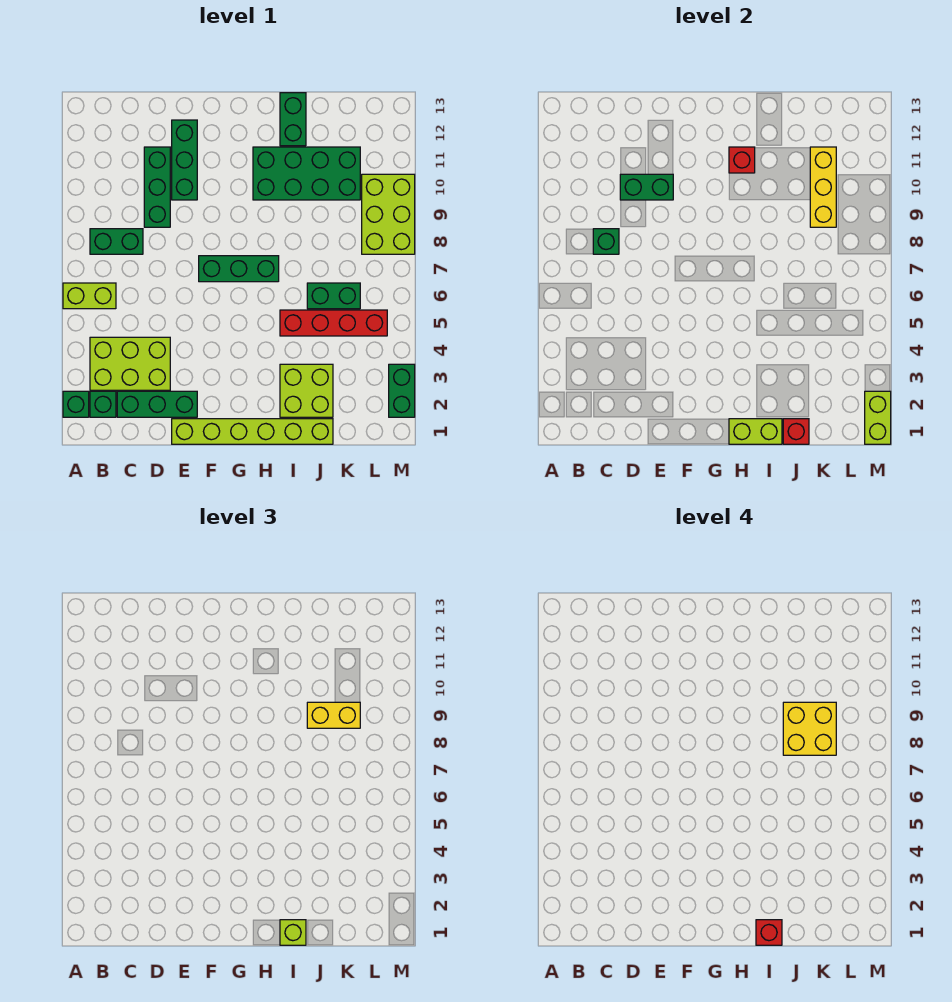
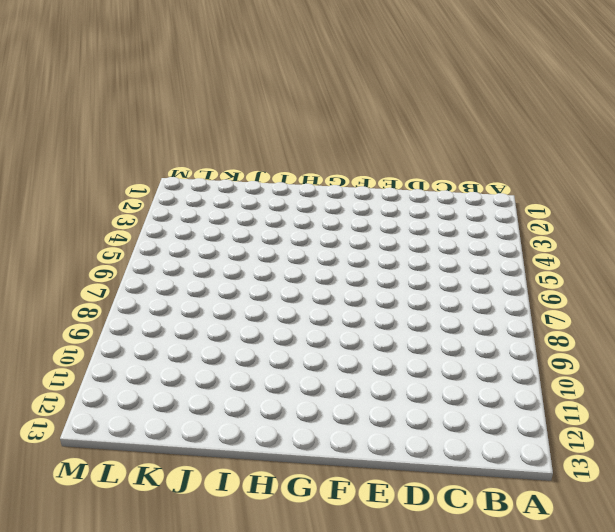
none -> green 1x1 brick [63,391,89,417]
none -> lime 1x2 brick [63,283,116,309]
none -> green 1x1 brick [90,391,116,417]

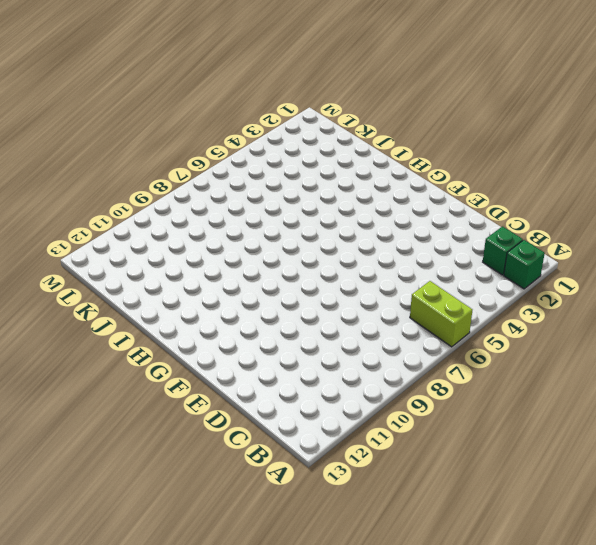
none -> lime 2x3 brick [90,337,170,390]
none -> green 1x2 brick [90,229,143,254]
none -> green 1x3 brick [117,391,197,417]

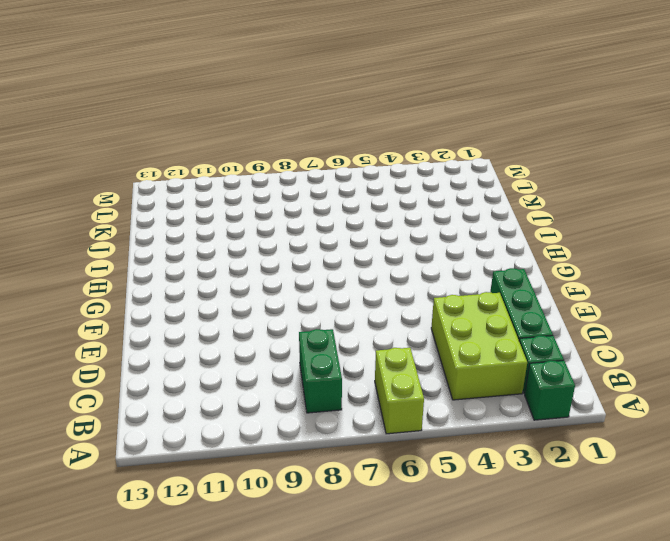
none -> green 1x3 brick [144,147,170,227]
none -> lime 1x6 brick [172,419,333,444]
none -> green 1x3 brick [172,120,197,200]

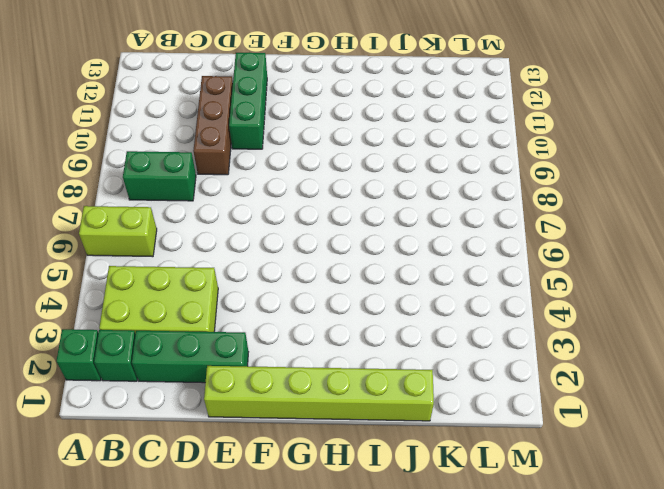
brown 1x3 brick [193,76,233,175] -> green 1x3 brick [144,147,170,227]
none -> green 1x3 brick [199,256,279,282]
none -> green 2x4 brick [253,147,360,200]
none -> lime 2x2 brick [280,364,333,417]

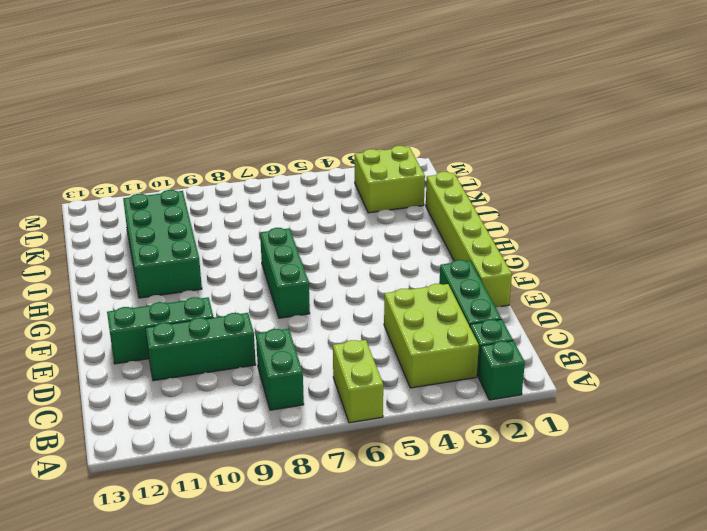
lime 2x2 brick [355,146,425,213] -> lime 2x2 brick moved to [280,364,333,417]
none -> red 1x4 brick [280,310,387,336]
none -> green 1x2 brick [280,93,306,146]
none -> green 1x2 brick [307,283,360,309]

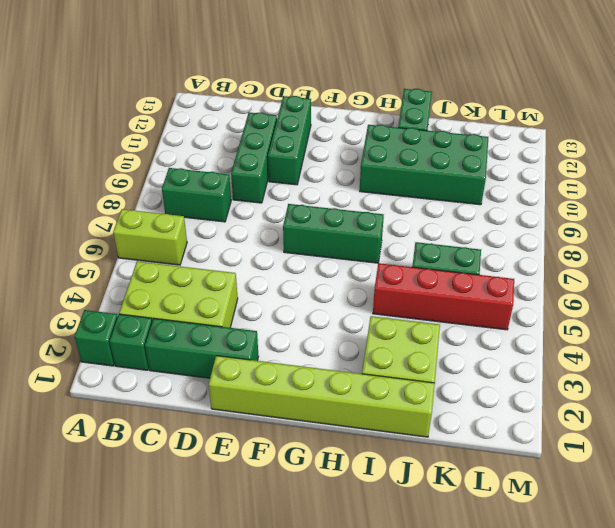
none -> lime 2x3 brick [362,174,415,254]
none -> green 1x2 brick [389,364,415,417]
none -> green 1x1 brick [593,229,619,254]

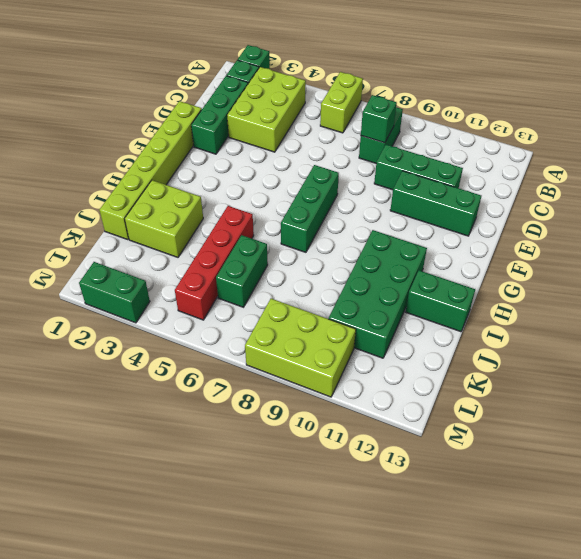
none -> green 1x2 brick [620,174,673,200]
none -> lime 1x2 brick [729,419,782,444]
none -> red 1x1 brick [729,147,755,173]

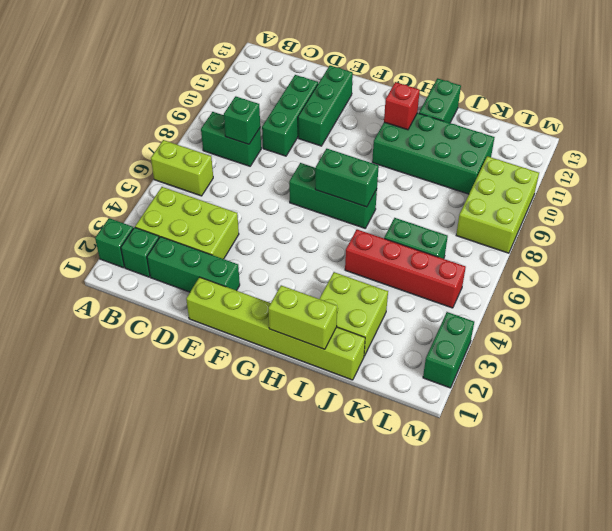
green 1x2 brick [315,149,379,207] -> green 1x2 brick moved to [620,174,673,200]
none -> red 1x1 brick [783,419,809,444]
none -> yellow 1x3 brick [810,147,836,227]
none -> lime 1x2 brick [865,391,891,444]

